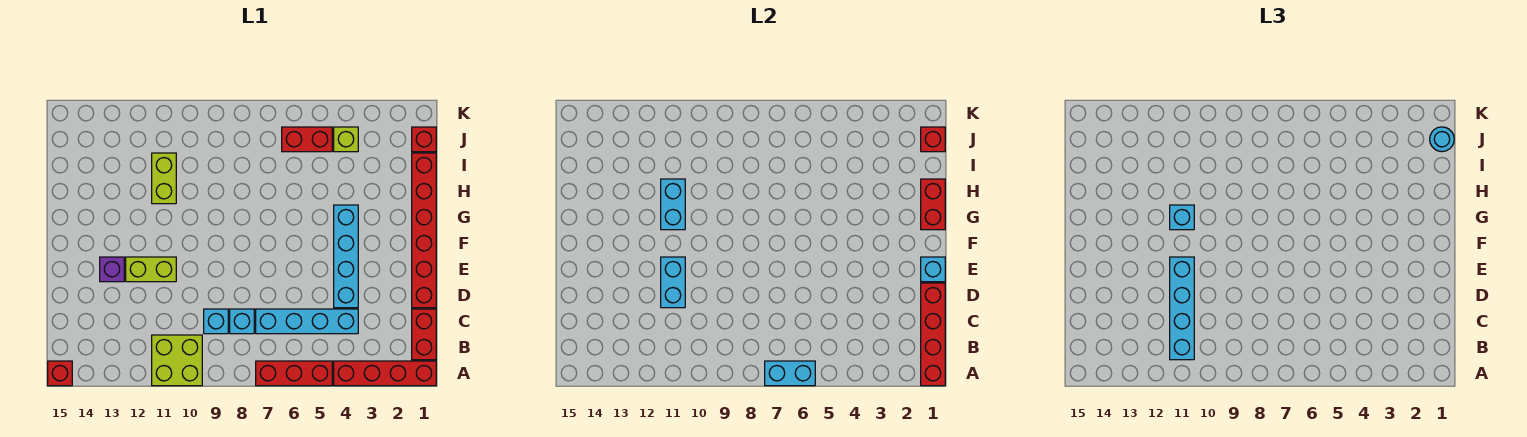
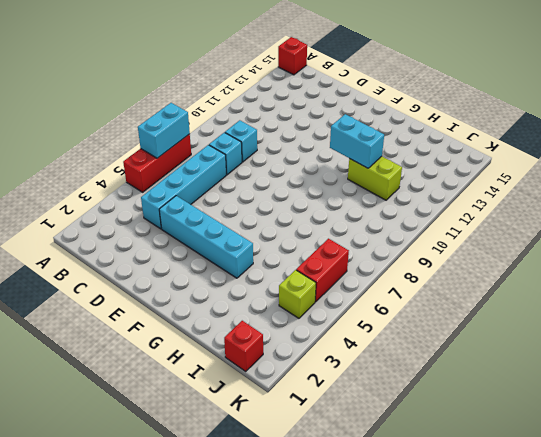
none -> red 1x4 brick [334,361,436,386]
none -> lime 2x2 brick [152,335,202,386]
none -> red 1x2 brick [412,309,436,360]

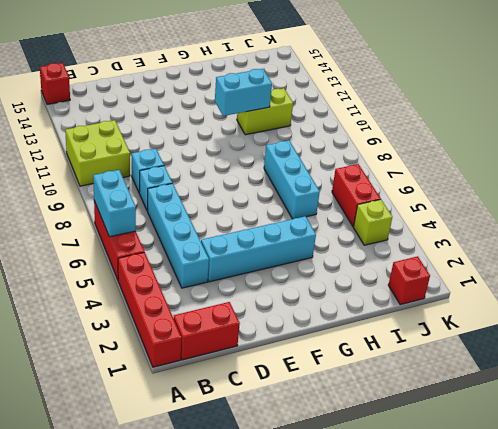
cyan 1x3 brick [264,140,320,219] -> none
none -> red 1x6 brick [412,153,436,308]
none -> lime 1x2 brick [126,257,176,282]
none -> purple 1x1 brick [100,257,124,282]

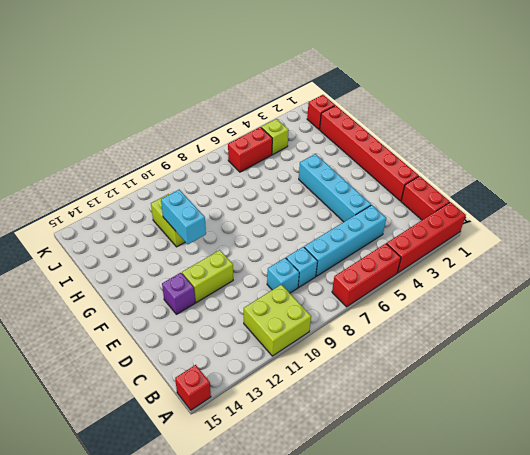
none -> red 1x4 brick [921,283,945,386]
none -> cyan 1x2 brick [765,361,815,386]
none -> cyan 1x2 brick [661,257,685,308]

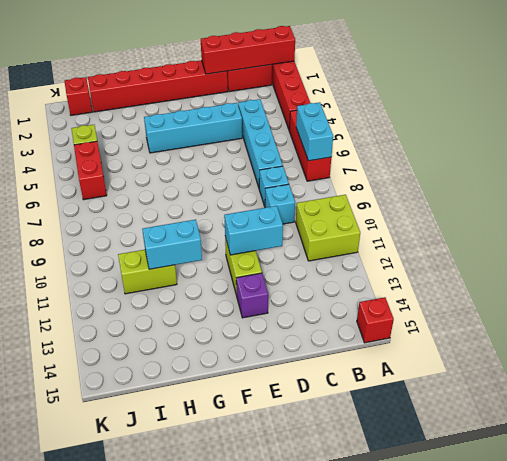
none -> cyan 1x1 brick [921,257,945,282]
none -> red 1x2 brick [921,179,945,230]
none -> red 1x1 brick [921,127,945,152]

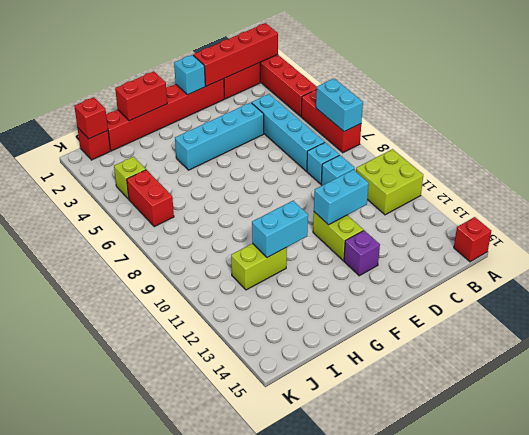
none -> cyan 1x4 brick [1170,257,1194,360]
none -> cyan 1x1 brick [1170,205,1194,230]
none -> cyan 1x1 round brick [1430,127,1454,152]

